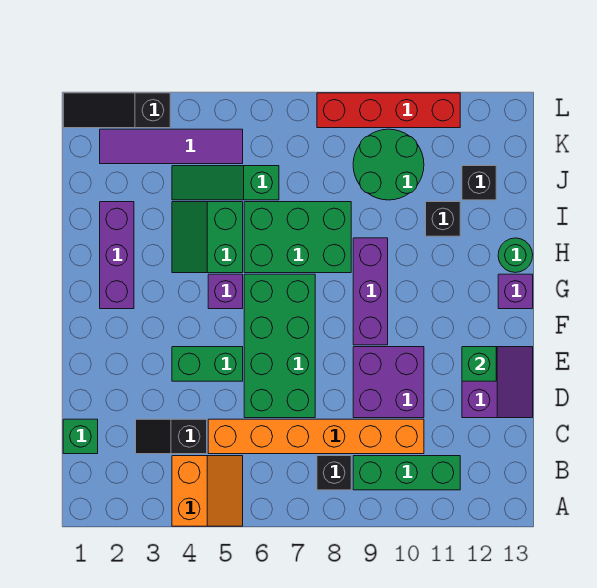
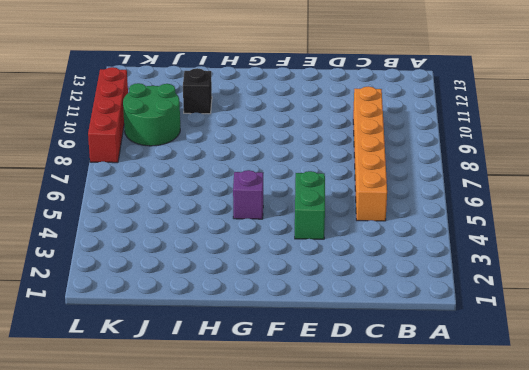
none -> orange 2x2 slope [172,456,243,526]
none -> black 1x1 brick [317,456,351,490]
none -> green 1x3 brick [353,456,460,490]

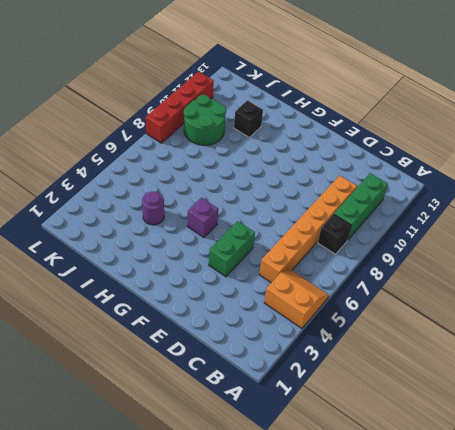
purple 1x1 round brick [142,192,164,225] -> green 2x2 slope [172,202,243,273]
none -> green 1x1 brick [63,419,98,454]
none -> black 1x2 slope [136,419,207,454]
none -> green 2x4 brick [244,274,315,418]

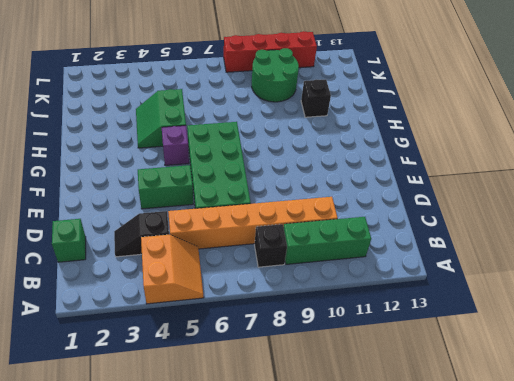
none -> purple 2x2 brick [353,347,424,418]
none -> purple 2x2 slope [462,347,533,418]
none -> purple 1x3 brick [353,238,388,345]

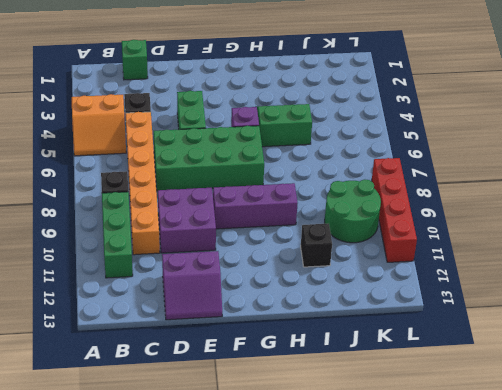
none -> purple 1x3 brick [100,202,134,309]
none -> purple 1x1 brick [498,274,533,309]
none -> green 2x3 brick [244,202,351,273]

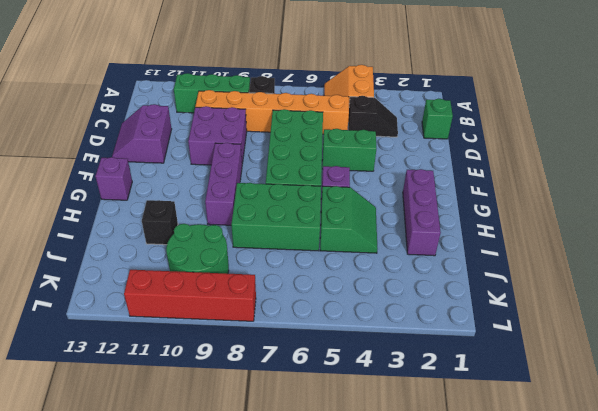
none -> green 1x1 round brick [498,238,533,273]
none -> green 1x3 slope [172,166,279,200]
none -> black 1x1 brick [462,166,496,200]

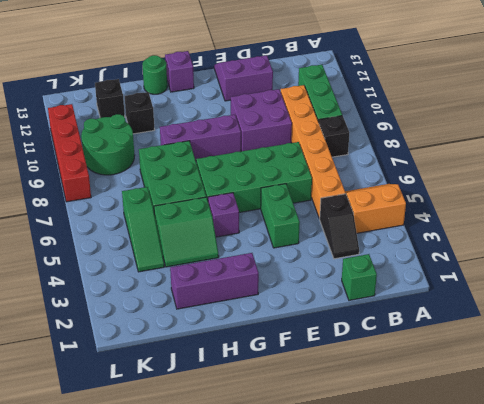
none -> purple 1x4 tile [100,129,243,164]
none -> black 1x3 slope [63,93,170,128]
none -> green 1x1 brick [462,347,496,381]

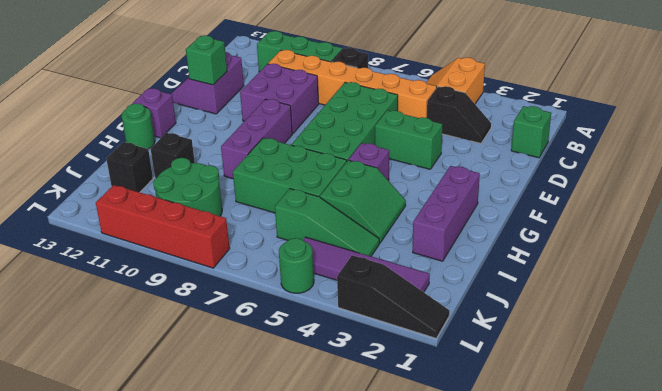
green 1x1 round brick [279,238,314,293] -> none

